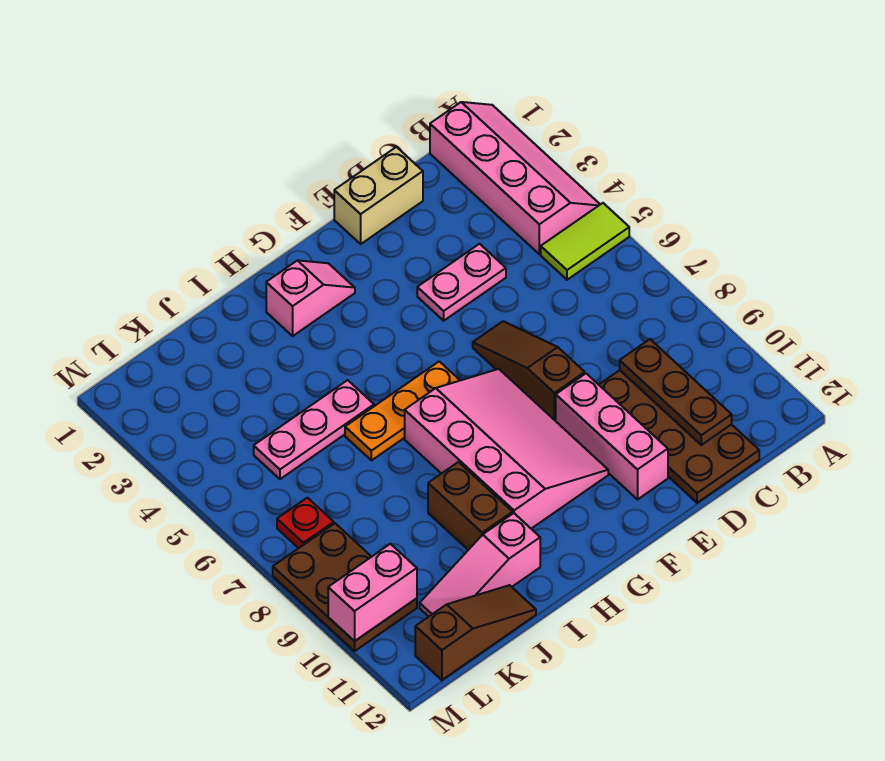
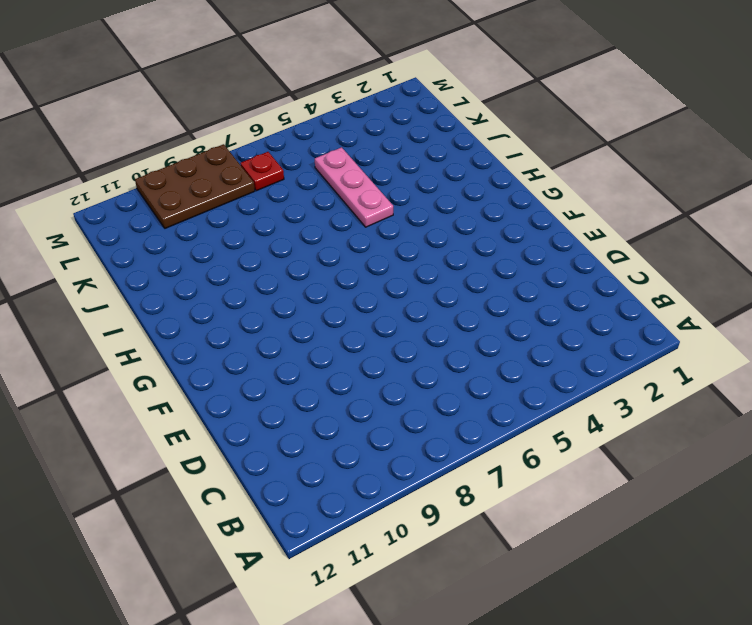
none -> pink 2x4 slope [430,102,600,254]
none -> lime 1x2 tile [541,203,629,280]
none -> brown 2x4 plate [599,370,759,503]

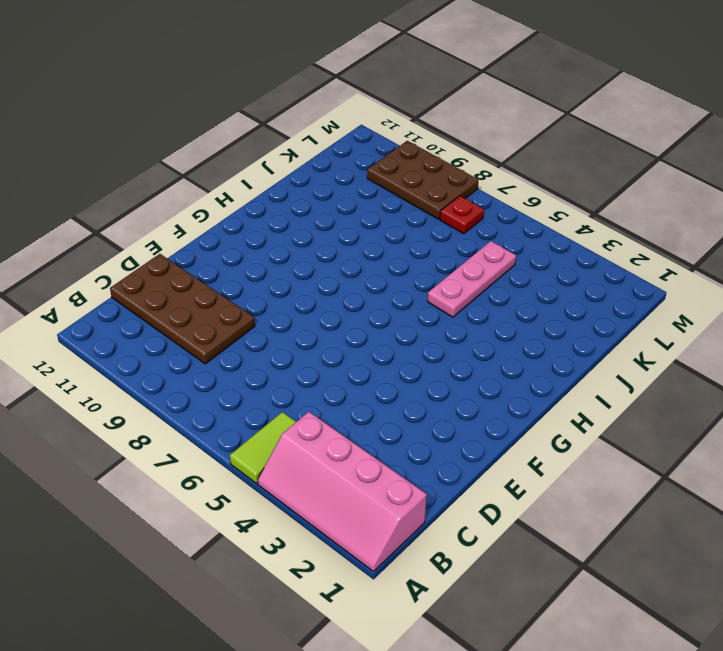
none -> tan 1x2 brick [334,147,423,244]
none -> pink 1x2 plate [417,244,506,321]
none -> brown 1x3 slope [473,321,585,421]

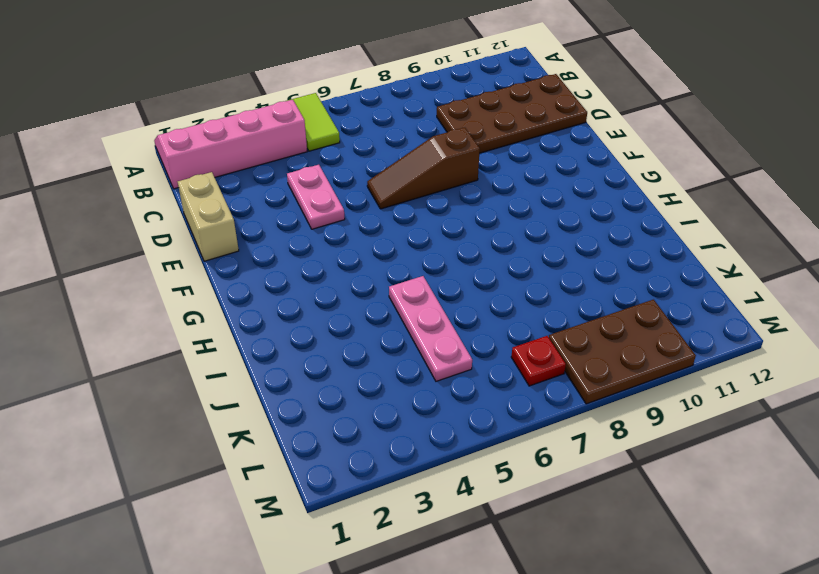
none -> pink 1x3 brick [556,374,668,499]
none -> pink 3x4 slope [405,369,608,529]
none -> pink 1x2 slope [266,261,355,336]

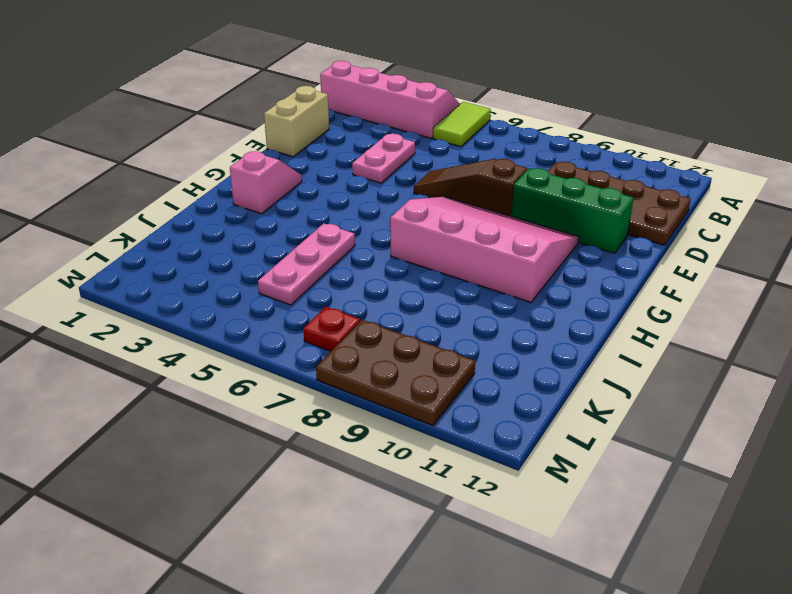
green 1x3 brick [511,168,633,253] -> pink 1x3 brick [556,374,668,499]
none -> orange 1x3 plate [345,361,460,460]
none -> brown 1x2 brick [428,462,513,550]
none -> pink 1x3 slope [420,513,540,617]

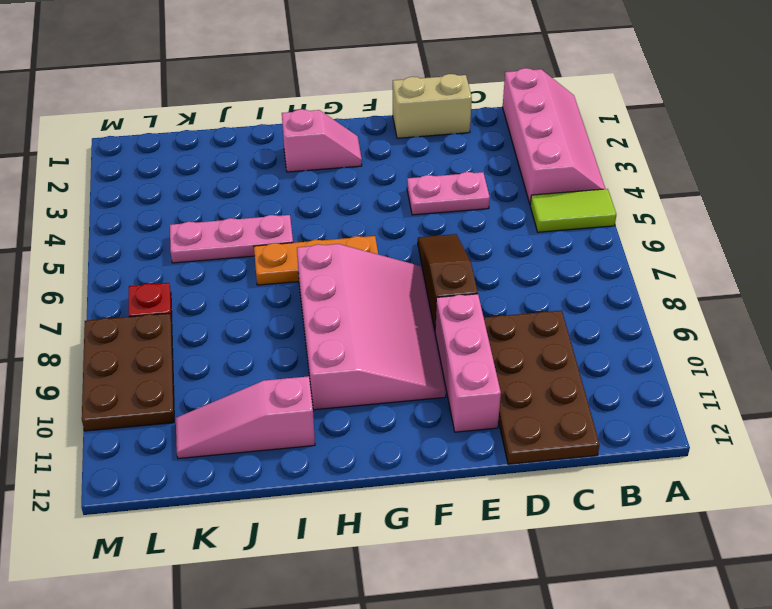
none -> brown 1x2 brick [428,462,513,550]
none -> brown 1x3 slope [415,585,536,680]
none -> brown 1x3 plate [620,339,732,445]

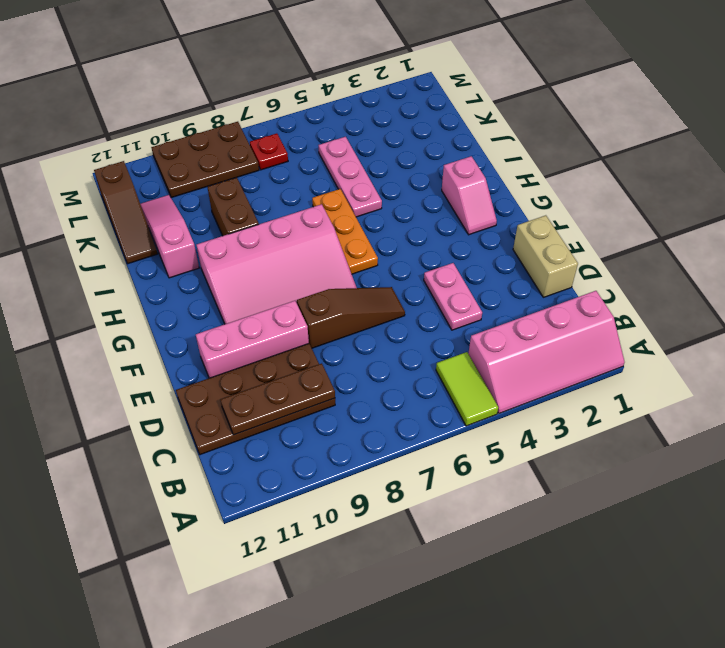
brown 1x2 brick [208,178,259,236] -> brown 1x2 brick turned to [428,462,513,550]
none -> pink 1x2 brick [328,544,417,641]

